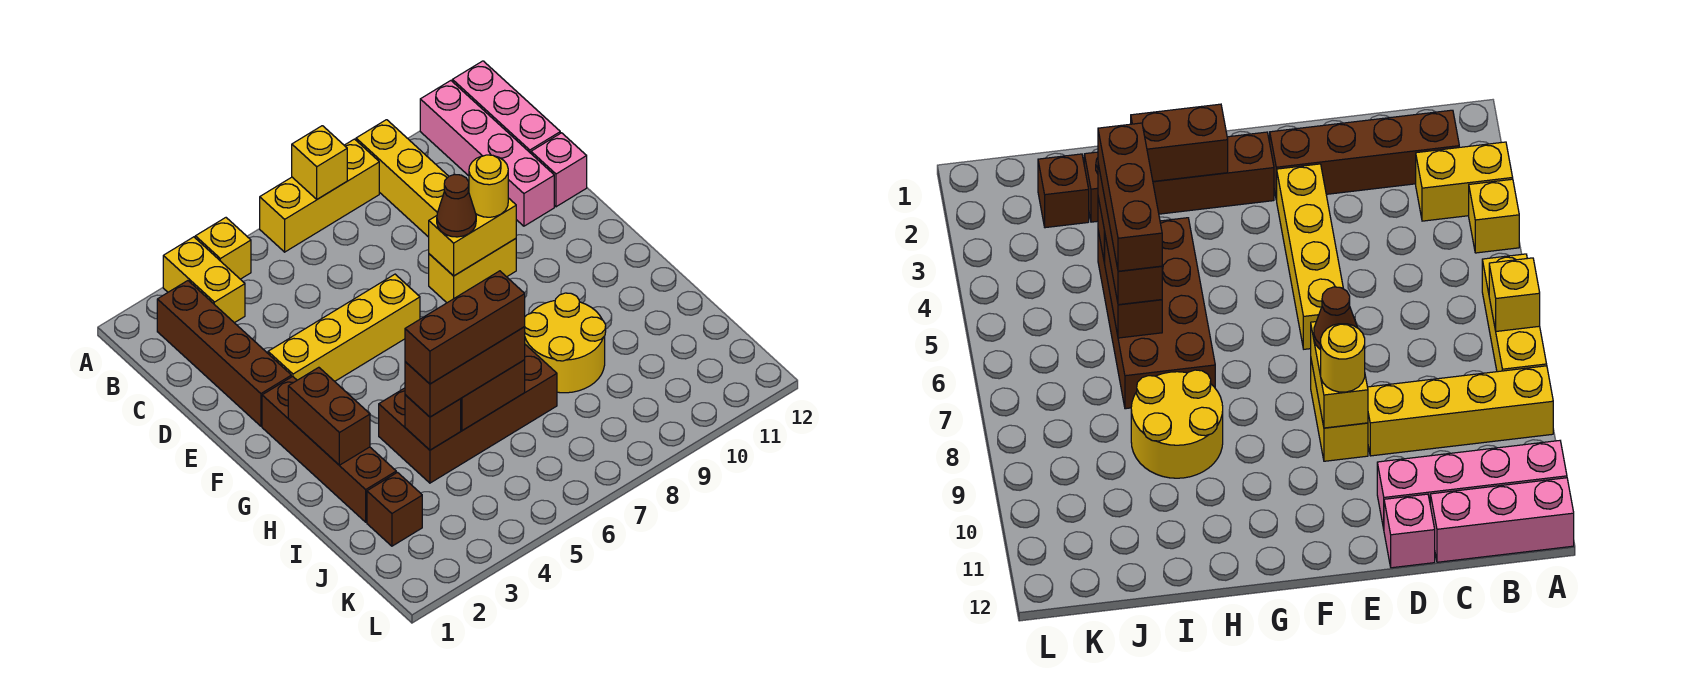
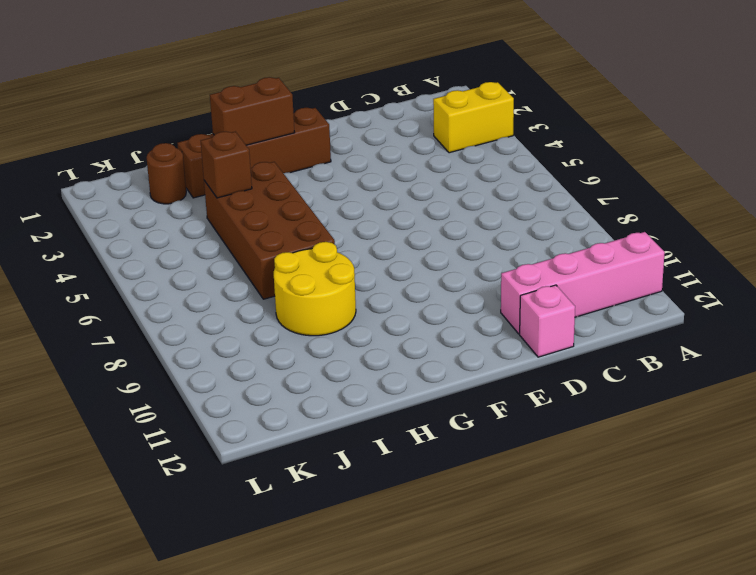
brown 1x1 round brick [146,143,186,204] -> brown 1x1 brick [367,472,422,546]
none -> yellow 1x1 brick [195,218,251,279]
none -> yellow 1x3 brick [260,139,379,252]
none -> yellow 1x4 brick [356,120,449,237]

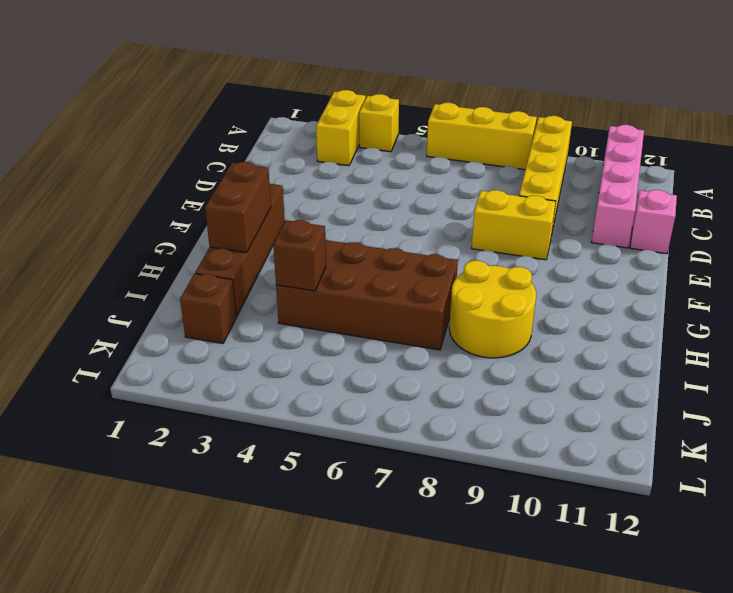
none -> pink 1x3 brick [452,61,560,153]
none -> brown 1x4 brick [157,281,291,426]
none -> yellow 1x4 brick [268,274,420,381]

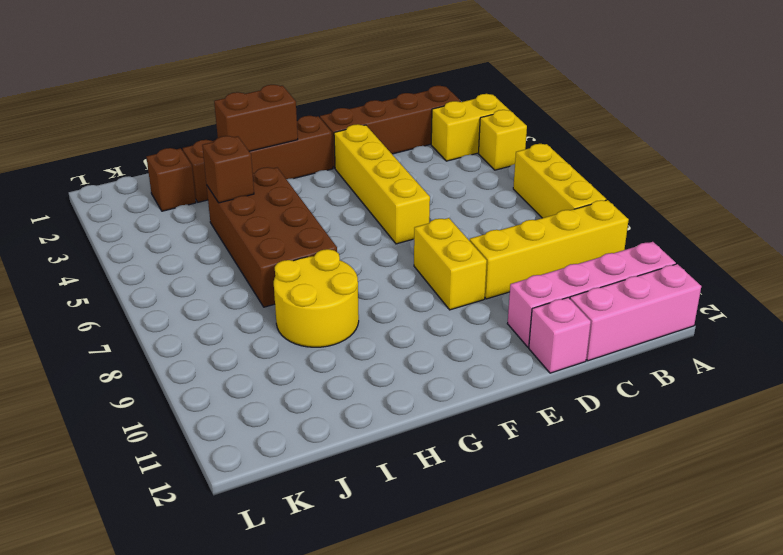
none -> yellow 1x1 brick [292,126,347,199]
none -> yellow 1x2 brick [429,198,516,276]
none -> brown 1x2 brick [461,360,525,431]

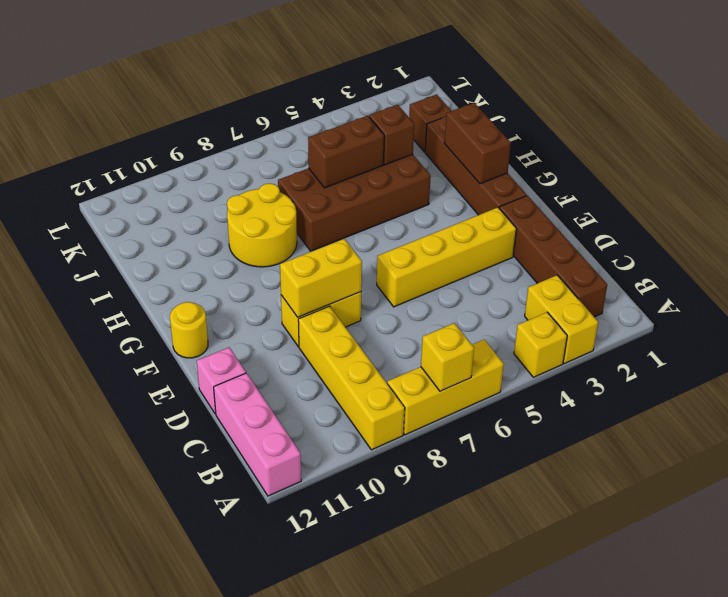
yellow 1x1 round brick [170,302,208,358] -> yellow 1x1 round brick moved to [469,155,508,217]
none -> pink 1x4 brick [420,81,554,226]
none -> brown 1x1 cone [437,174,476,237]
none -> brown 1x3 brick [405,327,525,417]

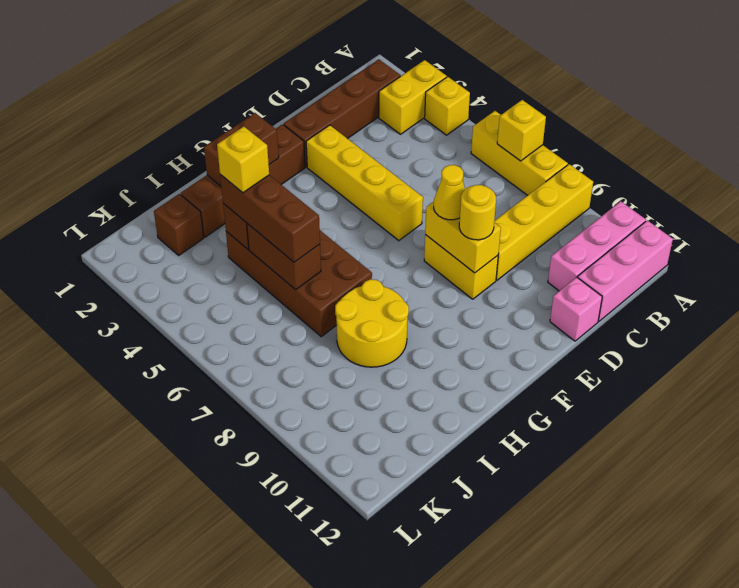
pink 1x3 brick [548,201,646,291] -> pink 1x4 brick [420,81,554,226]
yellow 1x1 cone [434,165,465,220] -> brown 1x1 cone [437,174,476,237]
yellow 1x1 brick [217,126,269,193] -> brown 1x3 brick [405,271,525,384]

